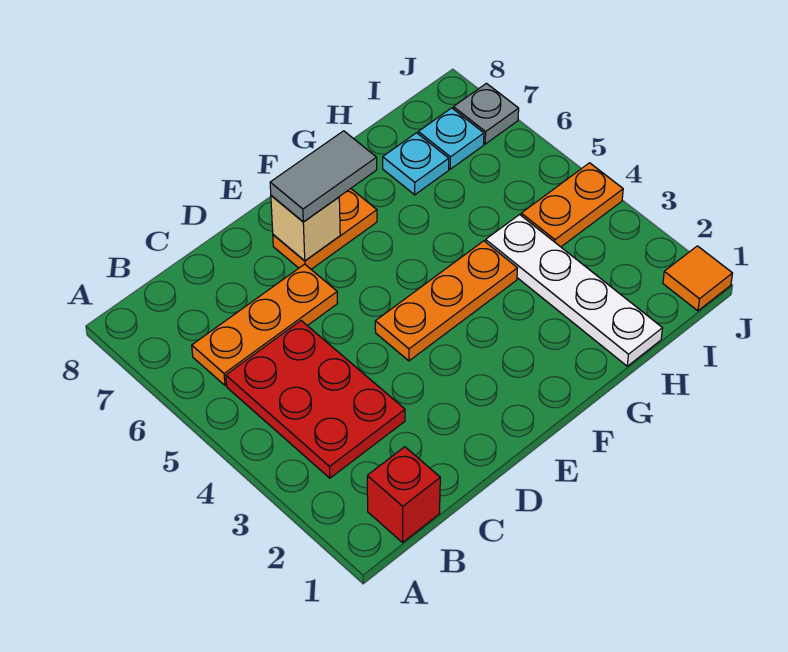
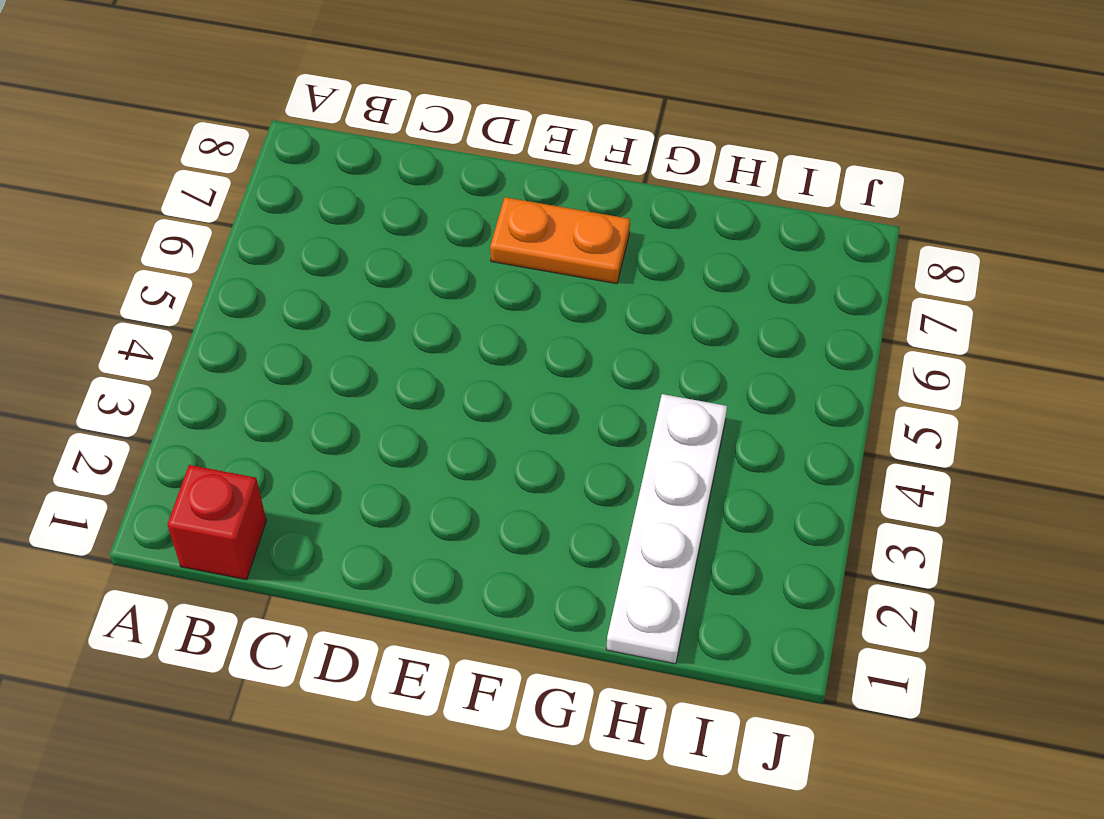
none -> red 2x3 plate [226,321,405,478]
none -> orange 1x3 plate [192,264,338,385]
none -> orange 1x3 plate [375,241,517,361]

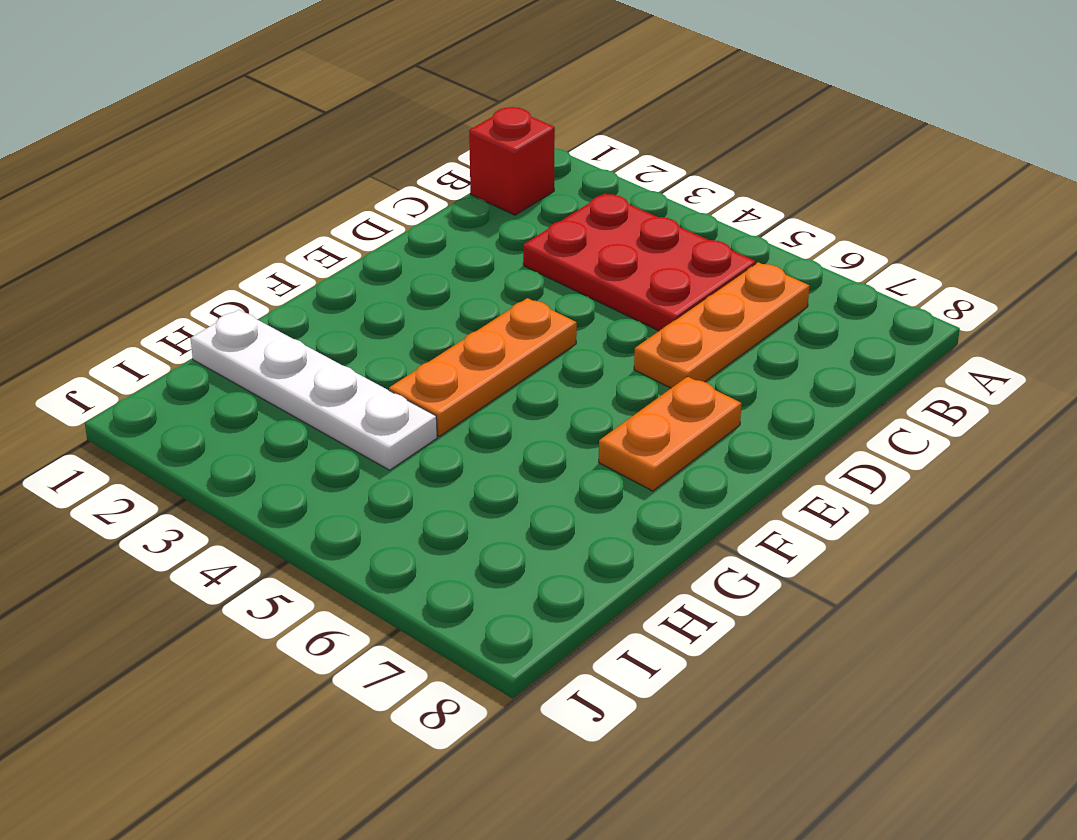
none -> cyan 1x1 plate [383,133,449,195]
none -> orange 1x2 plate [521,163,623,247]
none -> cyan 1x1 plate [418,108,484,169]

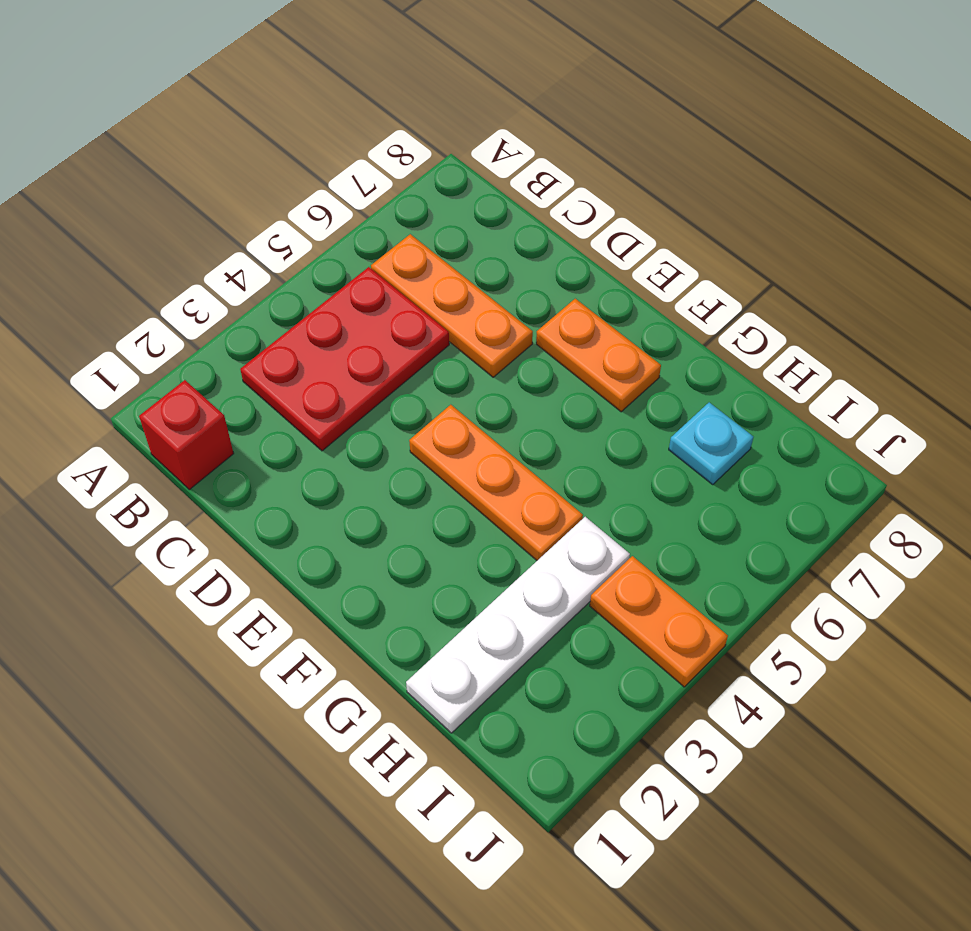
none -> cyan 1x1 plate [418,108,484,169]
none -> orange 1x1 tile [663,246,733,311]
none -> grey 1x1 plate [453,83,519,144]

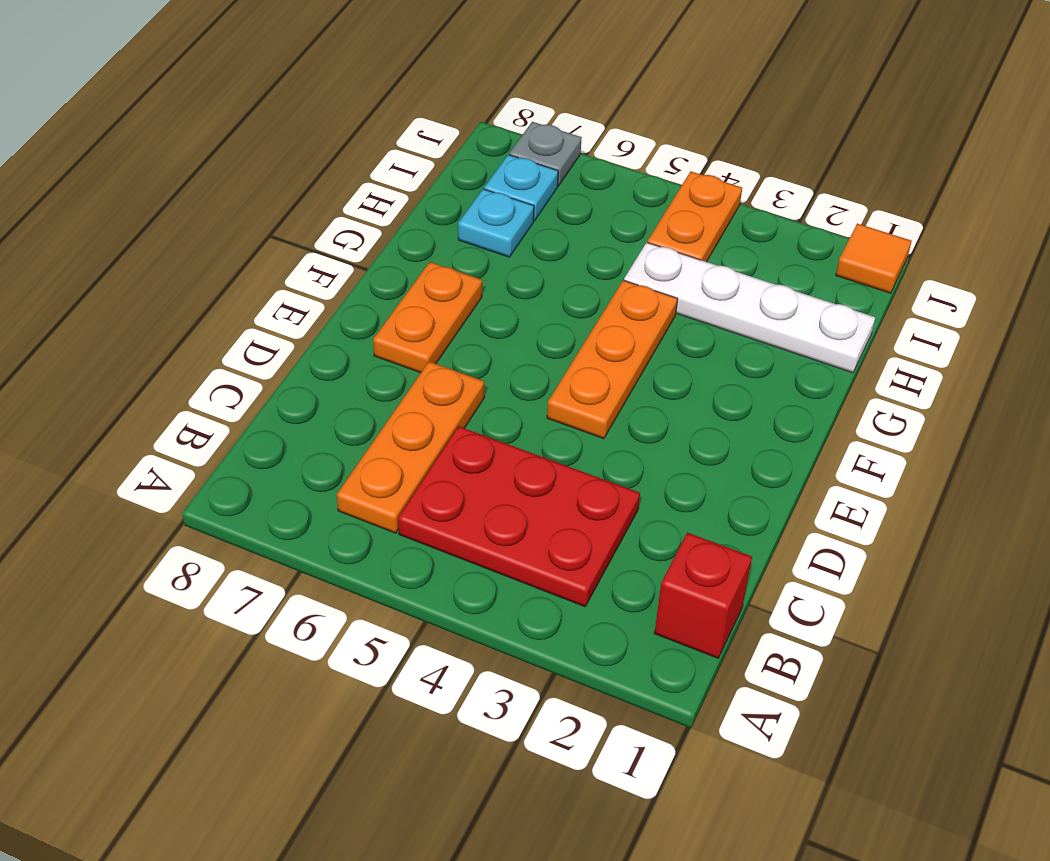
none -> tan 1x1 brick [271,196,340,261]
none -> grey 1x2 tile [270,131,377,222]

